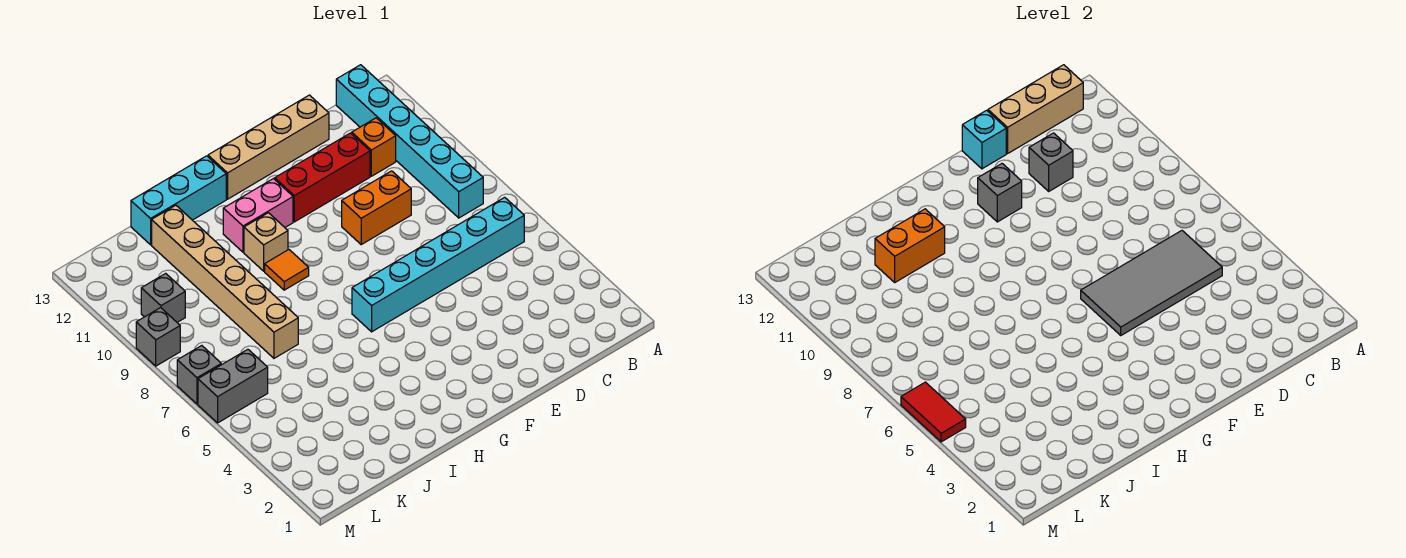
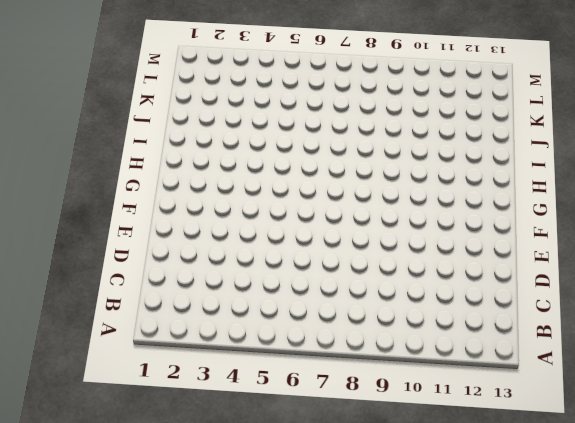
none -> cyan 1x6 brick [352,197,524,332]
none -> cyan 1x6 brick [336,65,483,218]
none -> orange 1x1 brick [352,118,396,176]

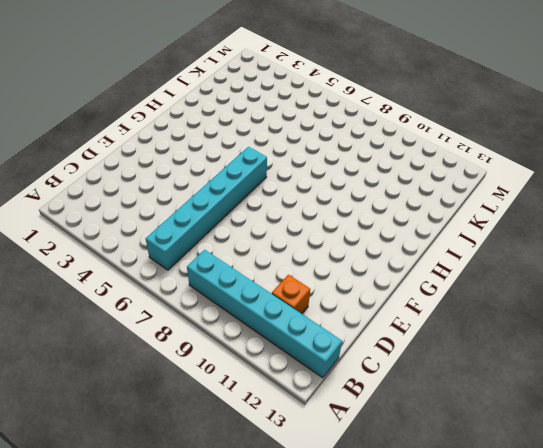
none -> orange 1x2 brick [342,171,411,244]
none -> red 1x3 brick [275,133,370,222]
none -> tan 1x4 brick [208,95,329,199]

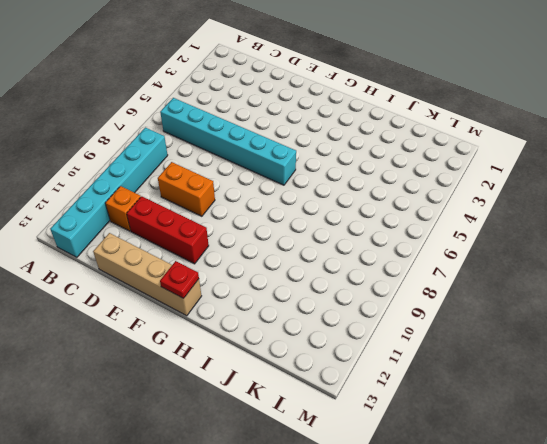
red 1x1 plate [160,261,199,298] -> none
none -> pink 1x2 brick [223,179,293,252]
none -> orange 1x1 tile [265,250,309,290]
none -> tan 1x1 brick [244,213,288,271]

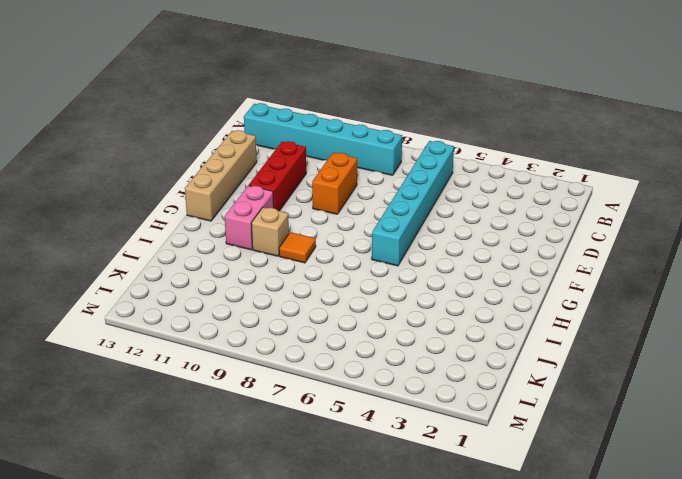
none -> orange 1x1 brick [352,118,396,176]
none -> cyan 1x3 brick [131,156,226,245]
none -> tan 1x6 brick [152,205,298,358]

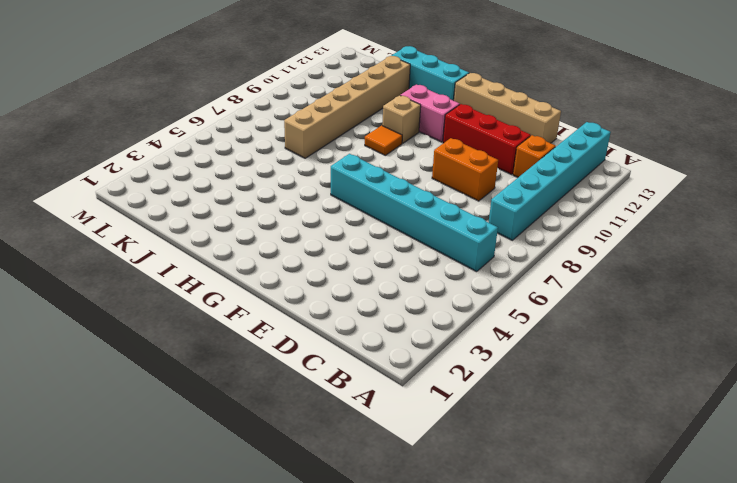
none -> grey 1x2 brick [198,349,268,423]
none -> grey 1x1 brick [141,273,185,322]
none -> grey 1x1 brick [177,346,221,404]

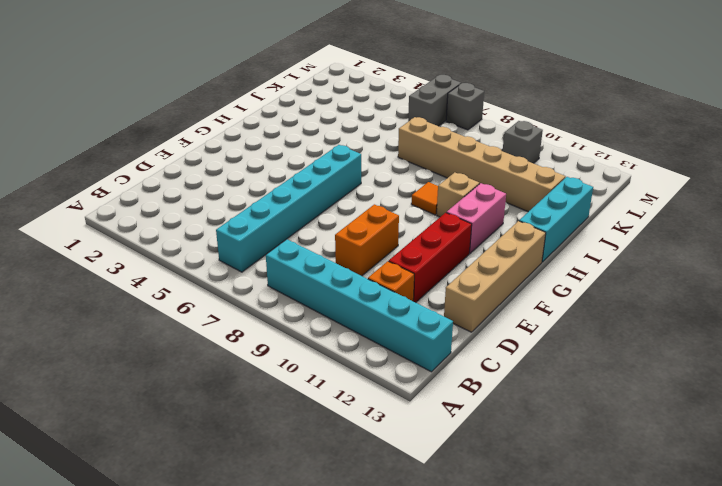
none -> grey 1x1 brick [136,308,180,366]
none -> tan 1x3 brick [988,65,1083,153]
none -> grey 2x4 tile [1081,231,1222,335]

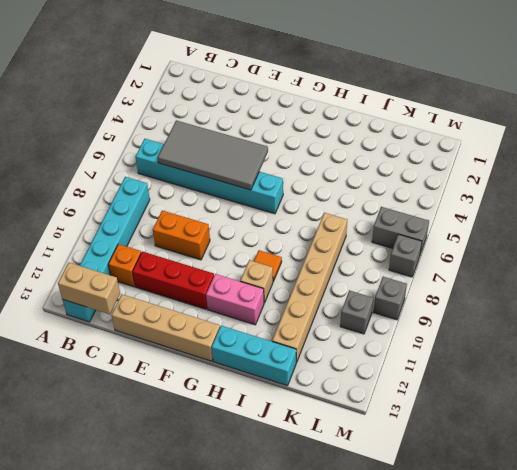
tan 1x2 brick [58,263,120,314] -> tan 1x3 brick [988,65,1083,153]
none -> grey 1x1 brick [1029,133,1073,191]
none -> cyan 1x1 brick [962,110,1006,169]
none -> grey 1x1 brick [978,164,1022,222]

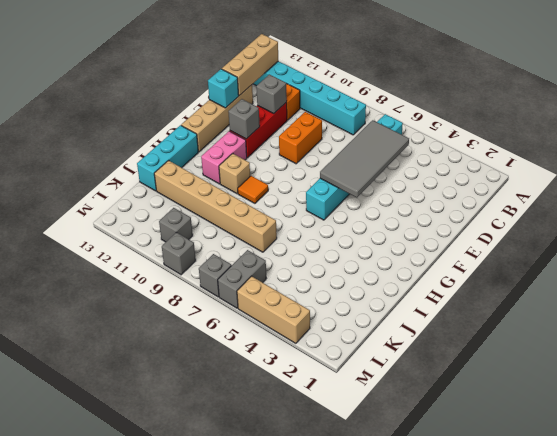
tan 1x3 brick [237,276,310,343] -> none
none -> orange 1x2 brick [875,209,945,282]
none -> red 1x2 tile [901,382,966,442]

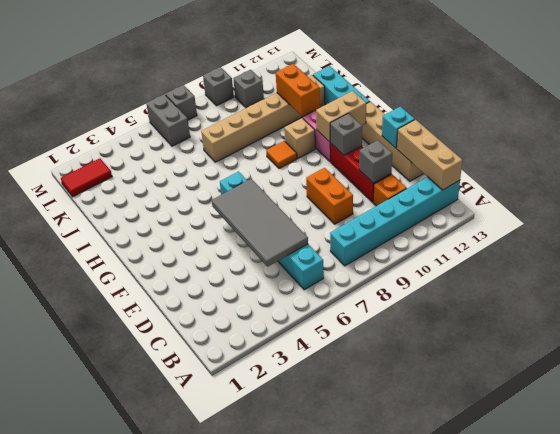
tan 1x2 brick [316,91,366,142] -> none
red 1x2 tile [61,158,112,197] -> red 1x2 tile moved to [901,382,966,442]

